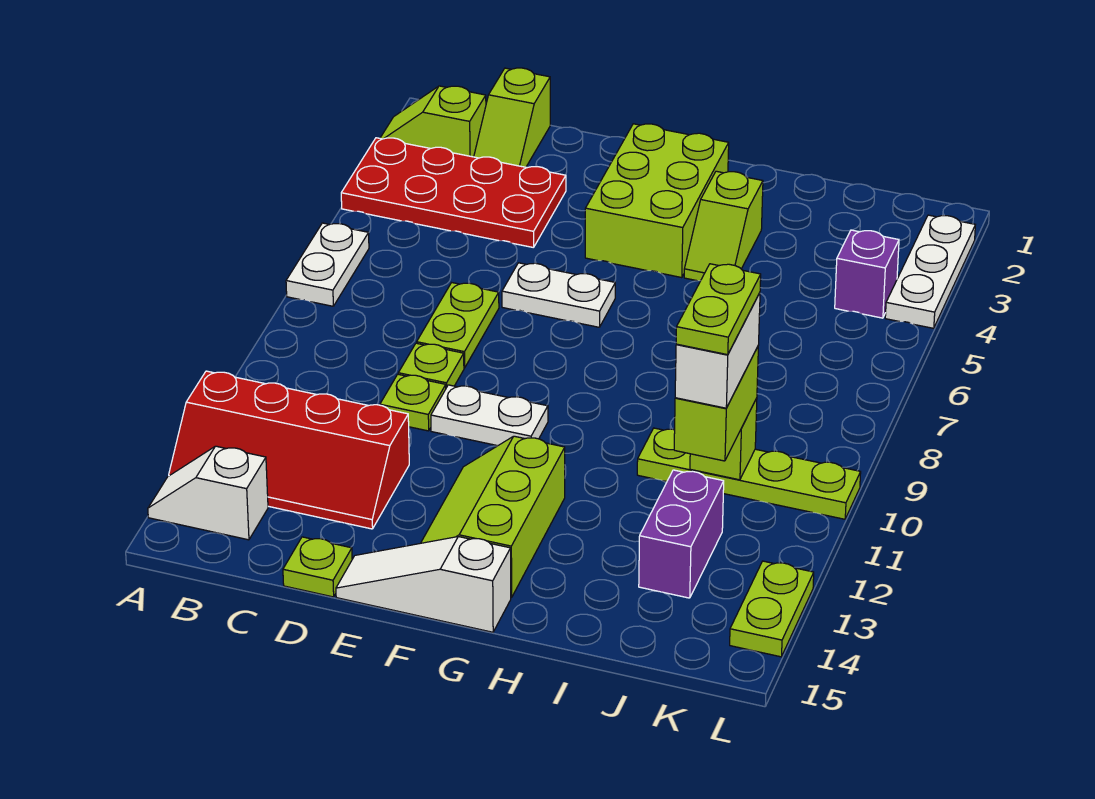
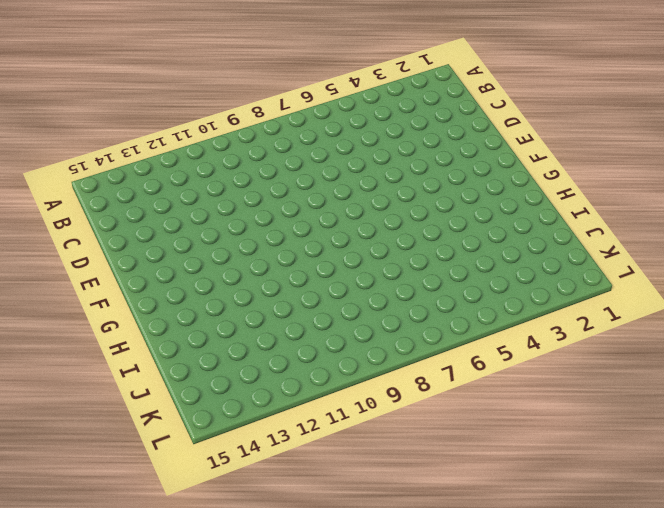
none -> lime 1x2 slope [380,86,486,157]
none -> red 2x4 plate [341,138,566,248]
none -> white 1x2 plate [286,223,369,306]

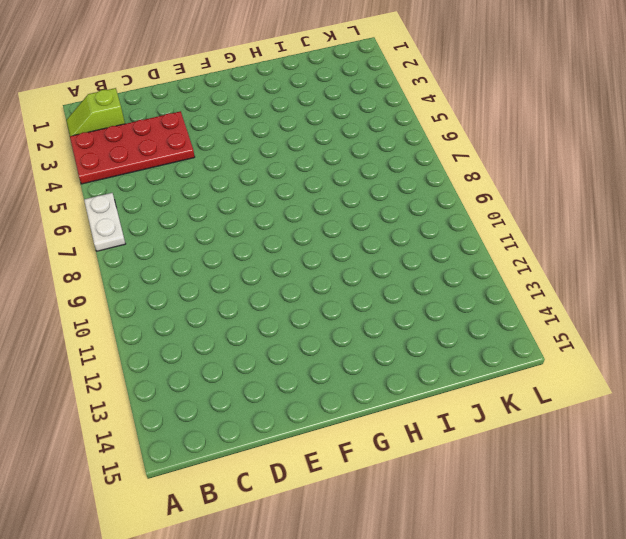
none -> red 2x4 slope [169,371,409,529]
none -> white 1x2 slope [148,446,268,540]
none -> lime 1x2 slope [474,68,550,167]

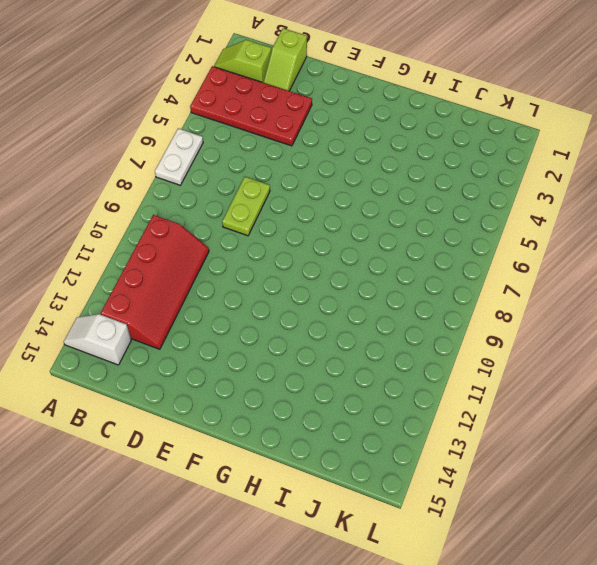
red 2x4 slope [101,215,209,349] -> red 2x4 slope turned to [169,371,409,529]
none -> lime 1x1 plate [398,343,464,388]
none -> lime 1x1 plate [380,374,446,431]
none -> lime 1x1 plate [283,537,352,597]

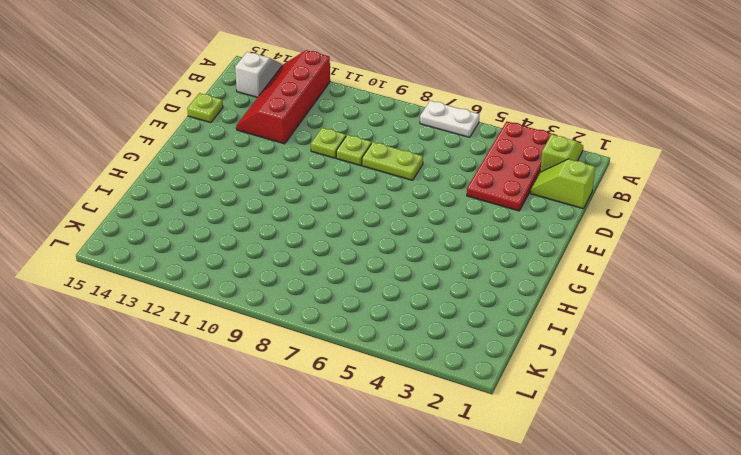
none -> white 1x2 plate [502,263,615,327]
none -> white 1x2 plate [431,385,548,446]
none -> white 1x3 slope [336,537,511,632]

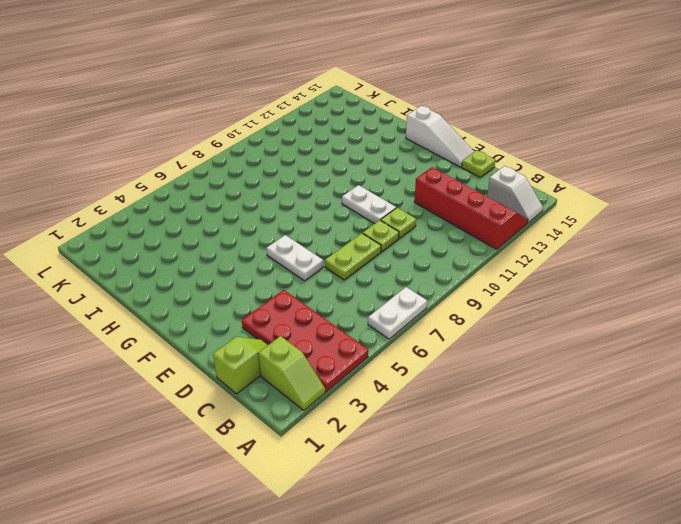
none -> lime 2x3 brick [585,124,729,278]
none -> lime 2x3 slope [421,436,565,598]
none -> lime 1x2 slope [684,171,763,281]

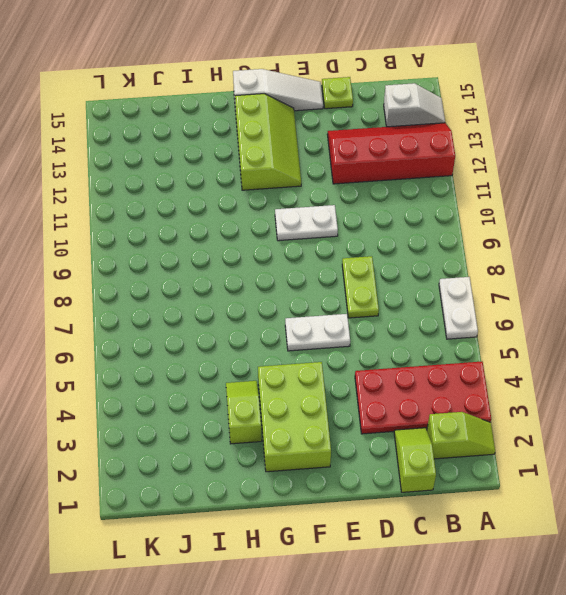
none -> lime 1x1 plate [398,343,464,388]
none -> lime 1x1 plate [380,374,446,431]
none -> lime 1x4 plate [637,428,861,519]

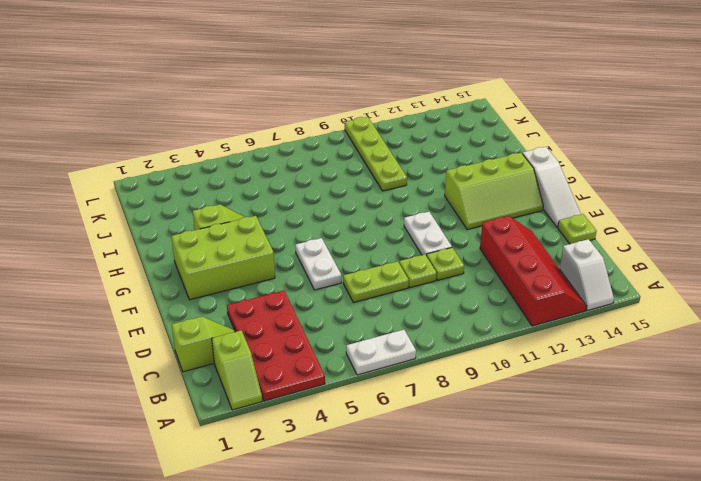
none -> purple 1x2 brick [639,470,724,598]
none -> purple 1x1 brick [835,230,899,318]
none -> white 1x3 plate [885,215,975,328]

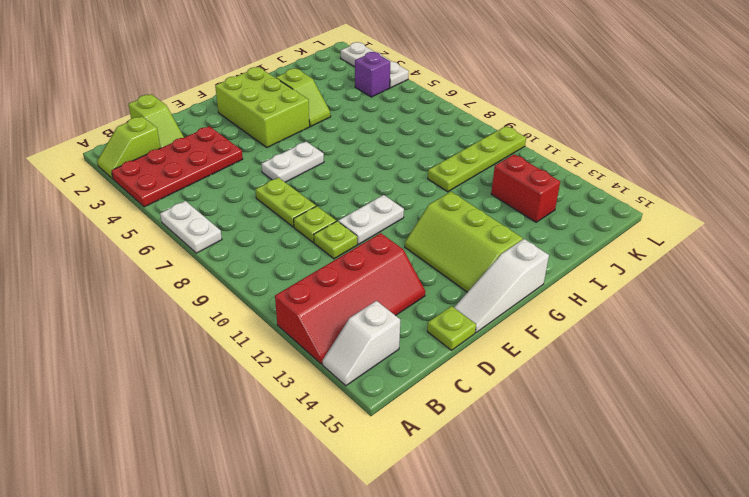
red 1x2 brick [491,154,560,222] -> purple 1x2 brick [639,470,724,598]
none -> lime 1x2 plate [730,561,814,657]
none -> lime 1x1 brick [690,398,757,480]
none -> lime 1x2 brick [674,347,758,461]

